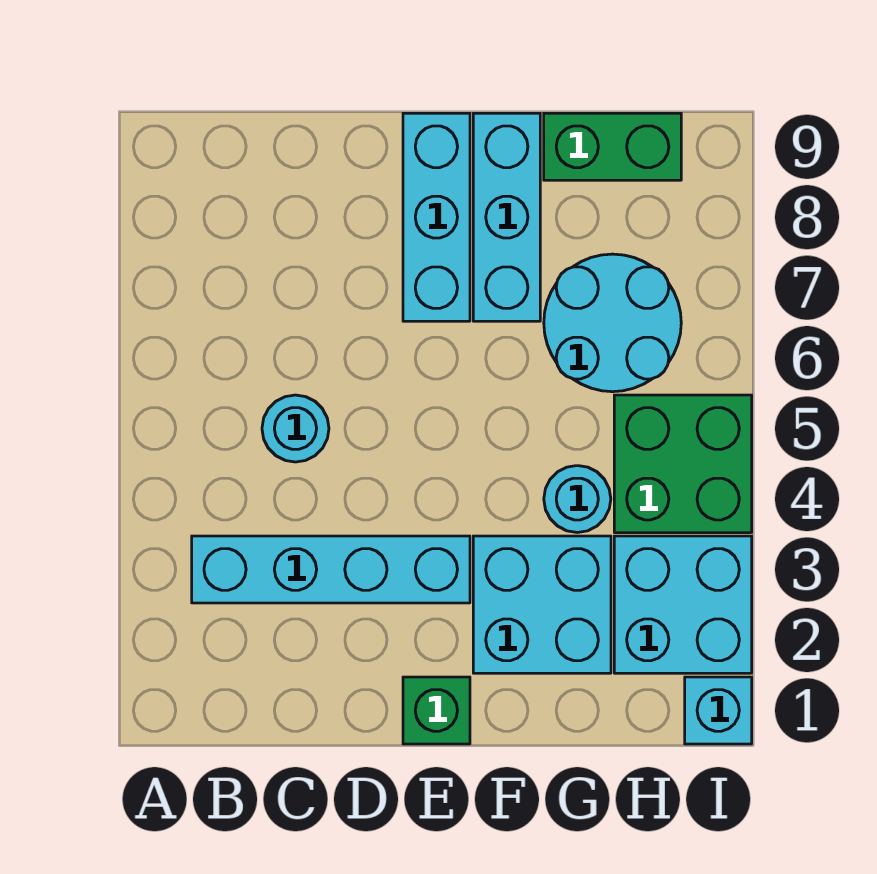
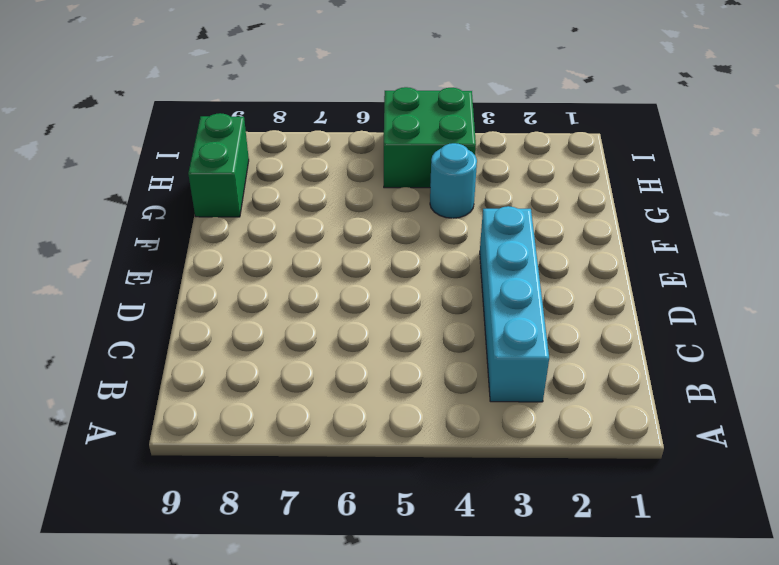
none -> cyan 1x1 round brick [262,395,329,462]
none -> green 1x1 brick [403,677,470,744]
none -> cyan 1x3 brick [403,113,470,321]

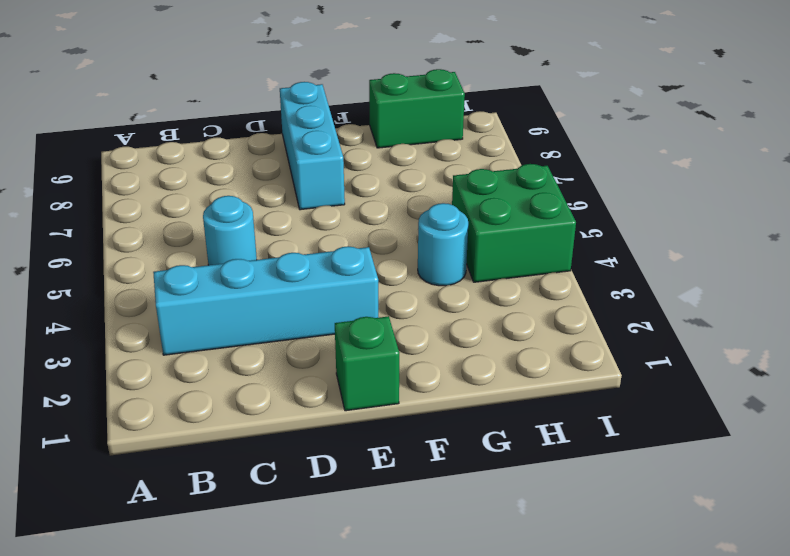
none -> cyan 2x2 brick [473,536,611,673]
none -> cyan 1x3 brick [473,113,540,321]
none -> cyan 2x2 round brick [544,254,681,392]

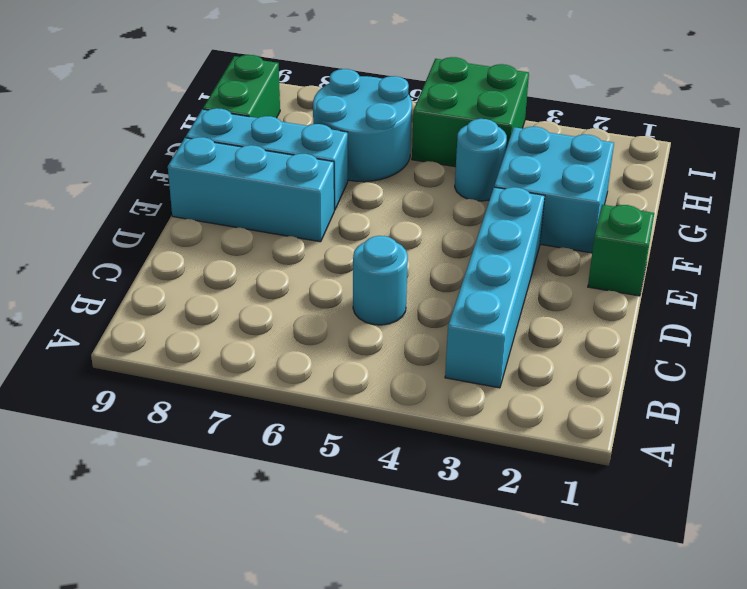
none -> cyan 2x2 brick [614,536,752,673]
none -> cyan 1x1 brick [685,677,752,744]

